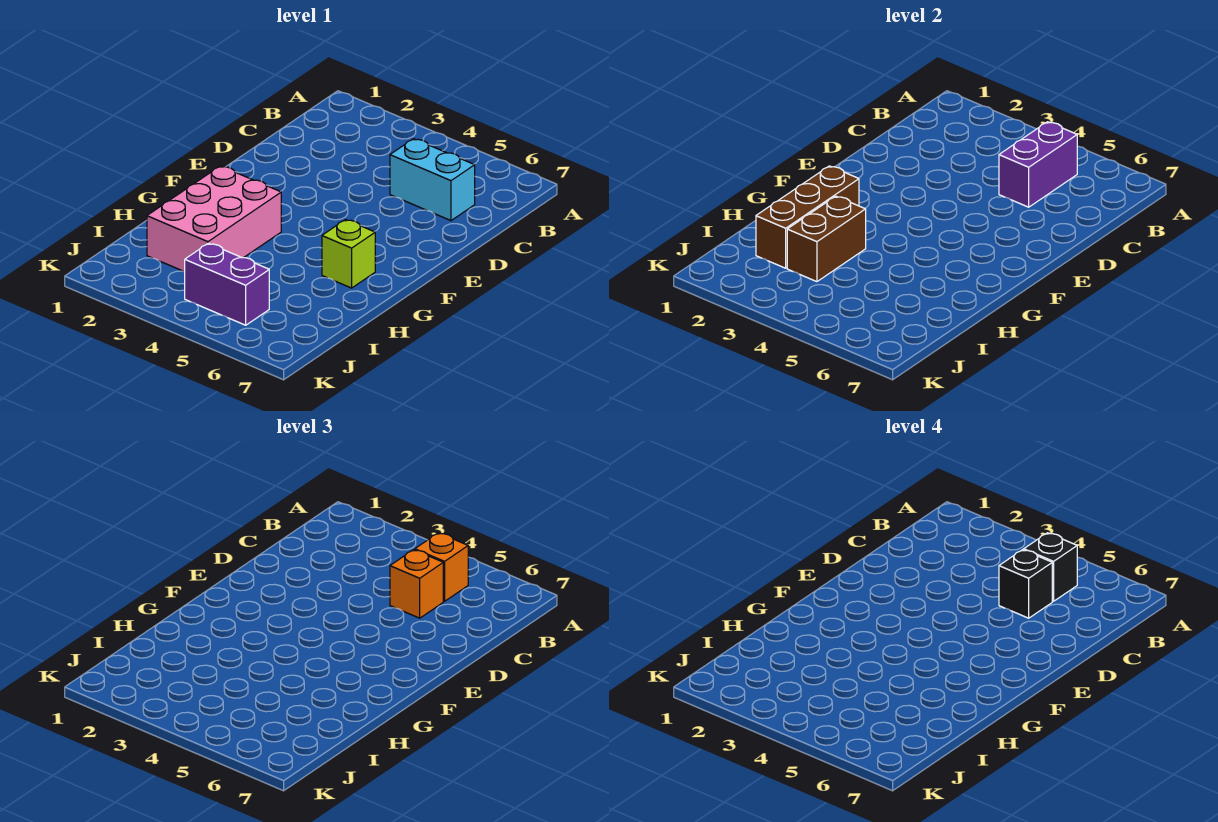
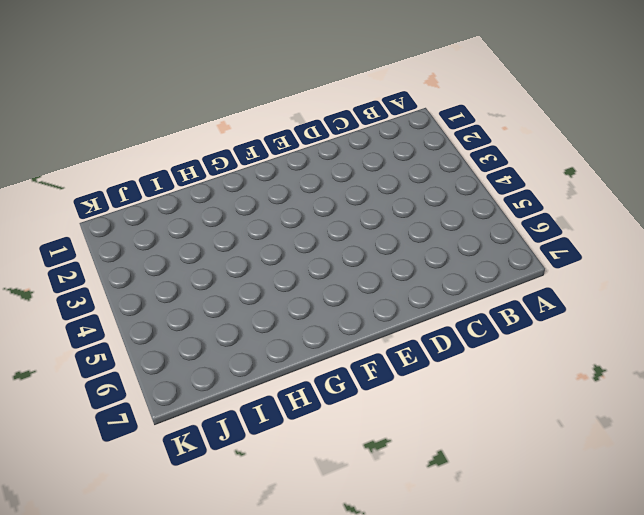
none -> cyan 1x2 brick [390,139,475,221]
none -> pink 2x3 brick [147,166,281,272]

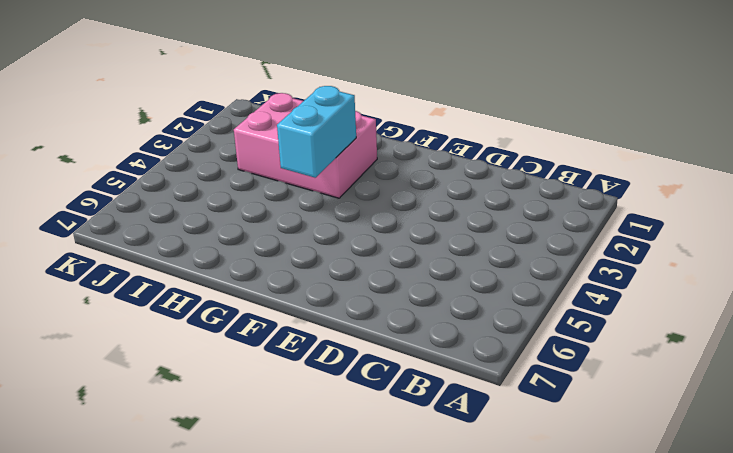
cyan 1x2 brick [277,86,356,178] -> cyan 1x2 brick moved to [390,139,475,221]
none -> lime 1x1 brick [322,220,375,288]
none -> purple 1x2 brick [185,243,269,325]

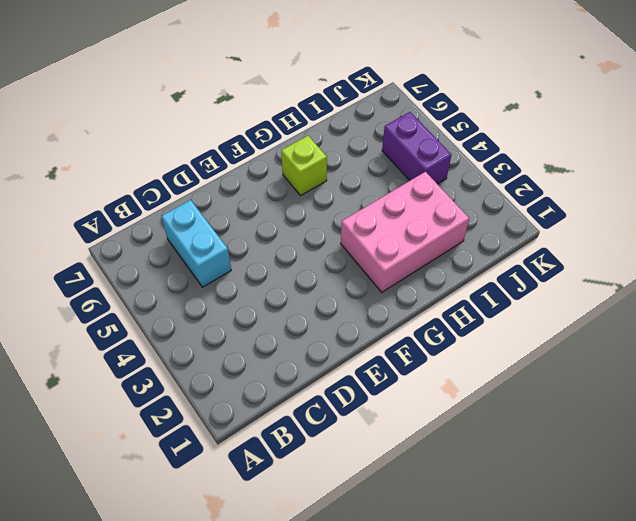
none -> purple 1x2 brick [999,122,1077,207]
none -> brown 1x3 brick [756,166,859,268]

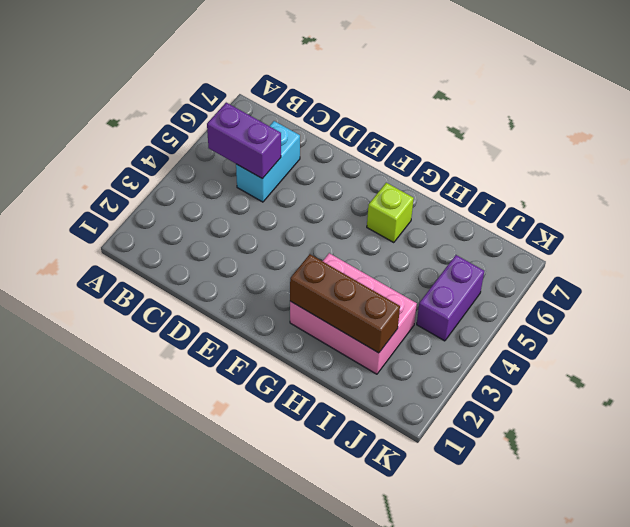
none -> brown 1x2 brick [787,196,866,282]
none -> orange 1x1 brick [415,533,468,601]

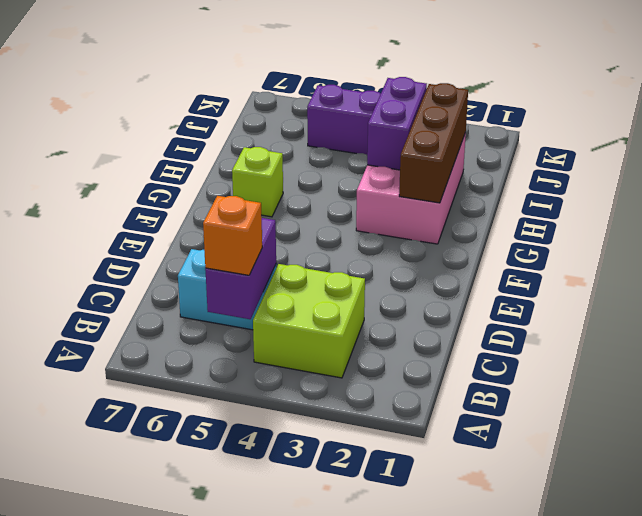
lime 2x2 brick [253,264,365,378] -> none
purple 1x2 brick [367,77,427,170] -> brown 1x2 brick [787,196,866,282]
none -> orange 1x1 brick [390,550,443,618]
none -> black 1x1 brick [1024,533,1077,601]

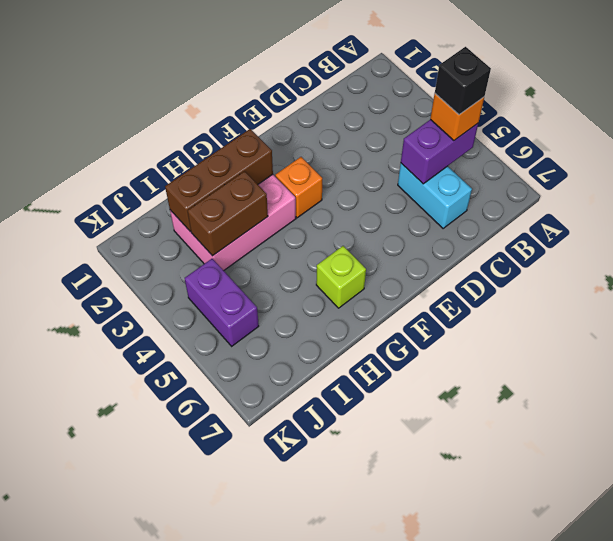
orange 1x1 brick [275,157,322,218] -> orange 1x1 brick moved to [390,550,443,618]
none -> black 1x1 brick [999,550,1052,618]

